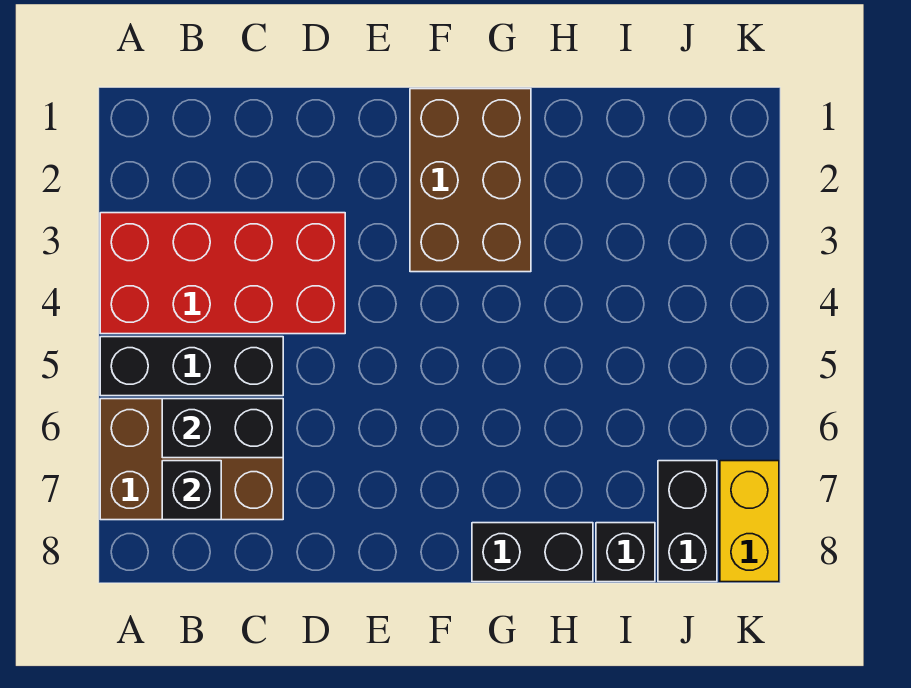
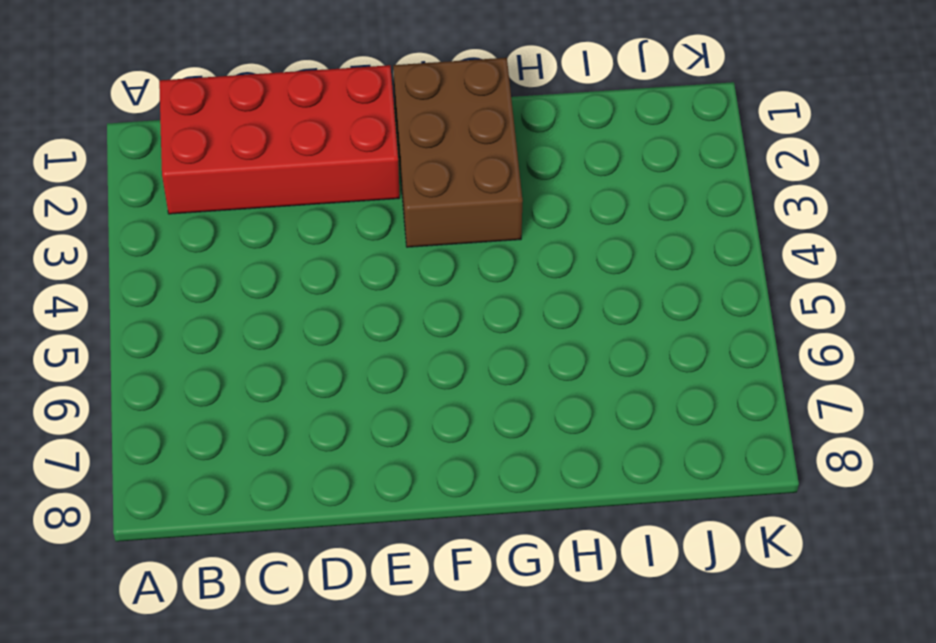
red 2x4 brick [159,65,400,214] -> red 2x4 brick moved to [100,213,345,334]
none -> black 1x3 brick [100,337,283,396]
none -> brown 2x3 brick [100,399,283,520]

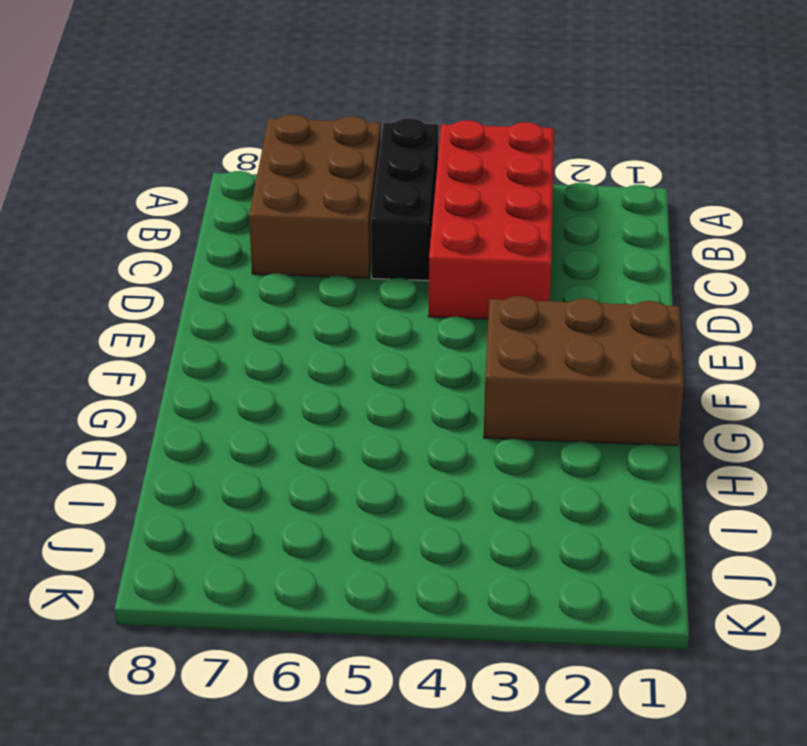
none -> black 1x2 brick [472,523,593,582]
none -> black 1x1 brick [596,523,655,582]

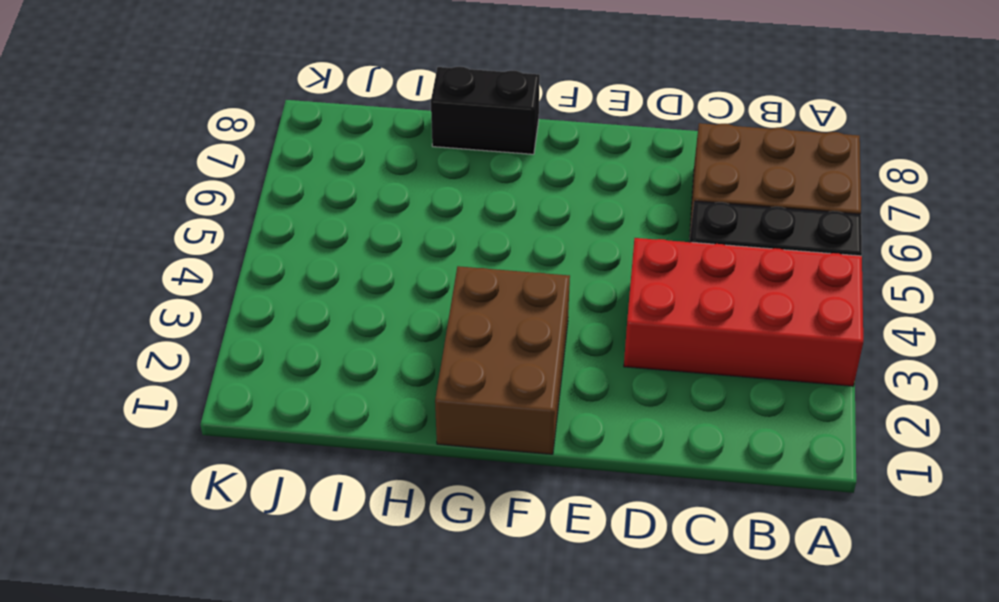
none -> black 1x1 brick [596,523,655,582]
none -> black 1x2 brick [658,461,717,582]

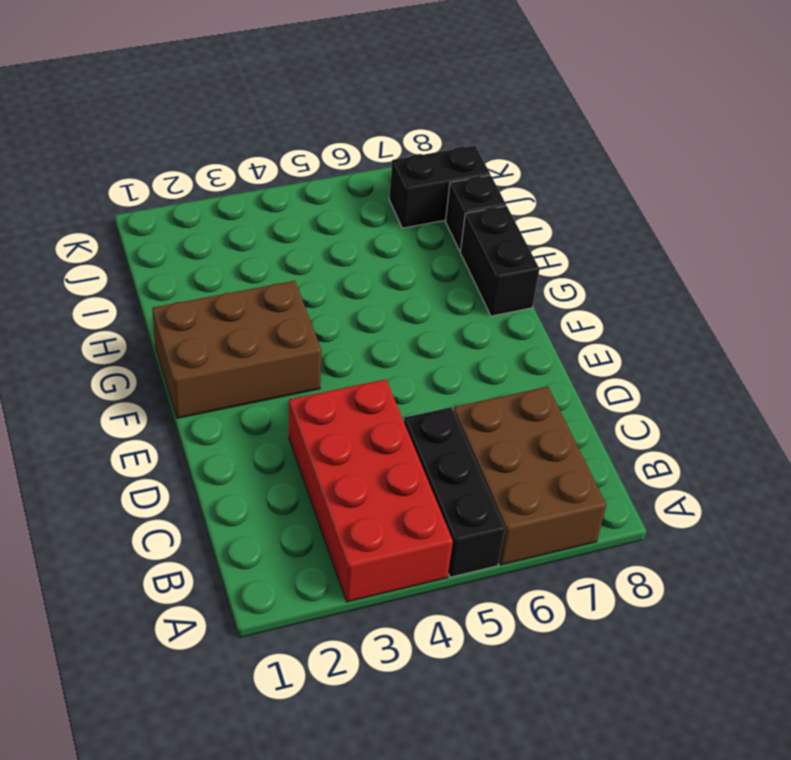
none -> yellow 1x2 brick [720,461,779,582]
none -> black 1x2 brick [162,399,283,458]

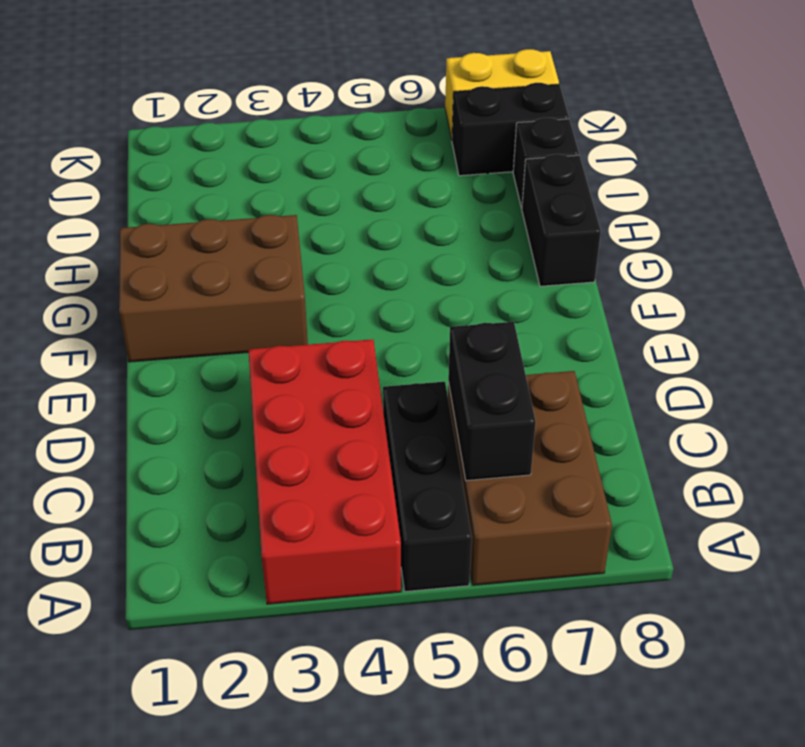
none -> black 1x1 brick [162,461,221,520]

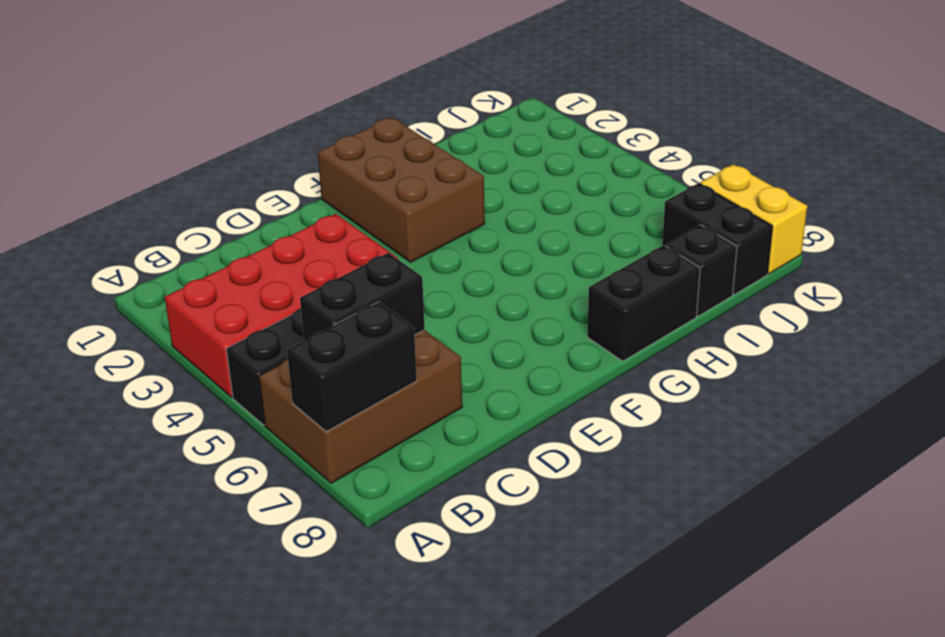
black 1x2 brick [287,302,417,431] -> black 1x1 brick [162,461,221,520]

